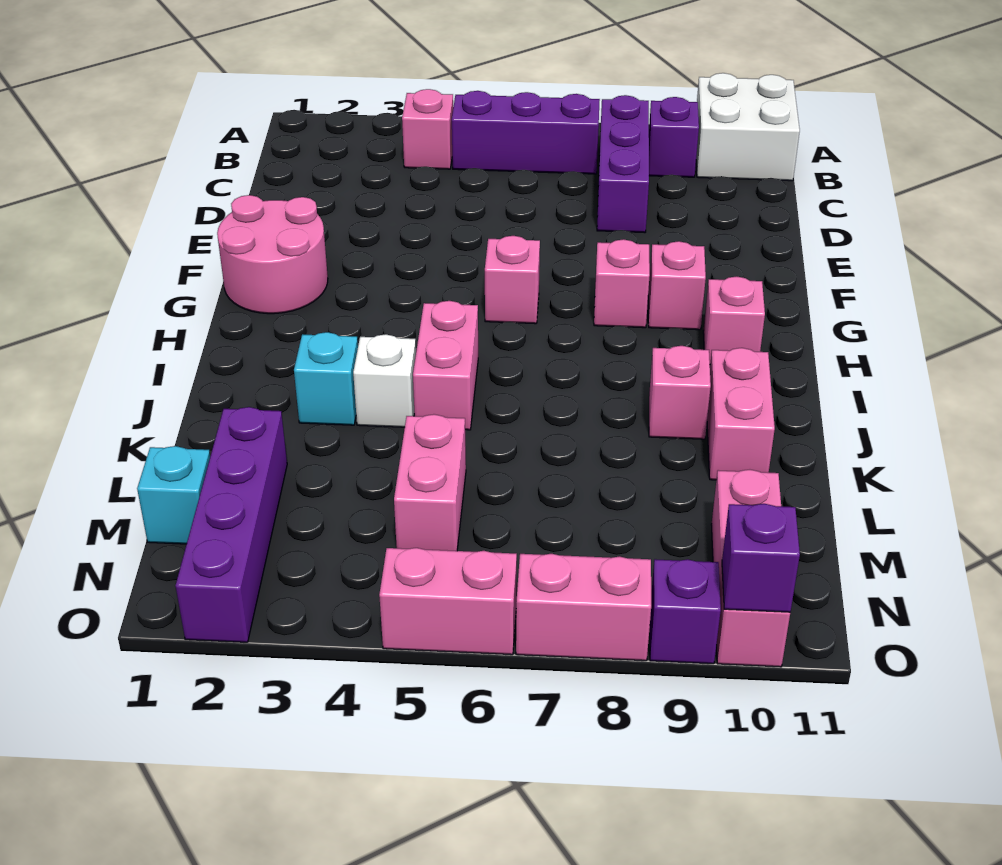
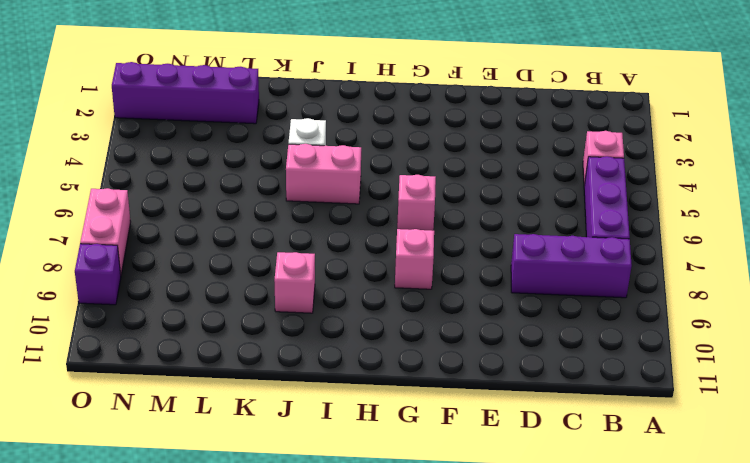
none -> white 2x2 brick [696,73,800,181]
none -> purple 1x1 brick [649,97,699,177]
none -> pink 2x2 round brick [217,195,328,314]

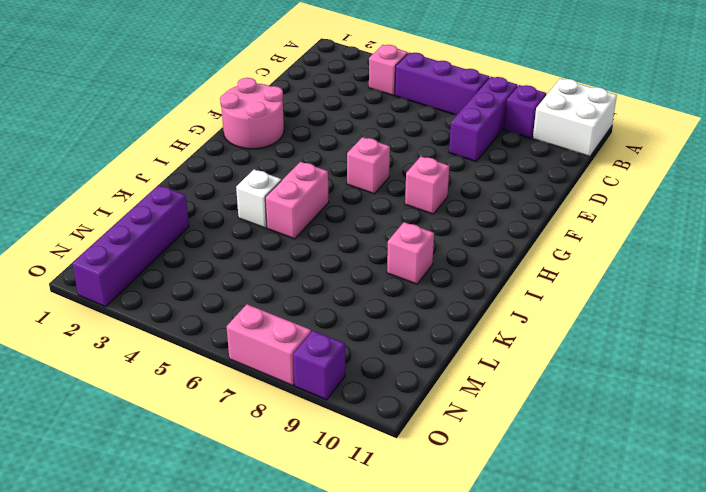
none -> pink 1x1 brick [648,241,706,330]
none -> pink 1x1 brick [703,276,765,363]
none -> cyan 1x1 brick [294,332,358,425]

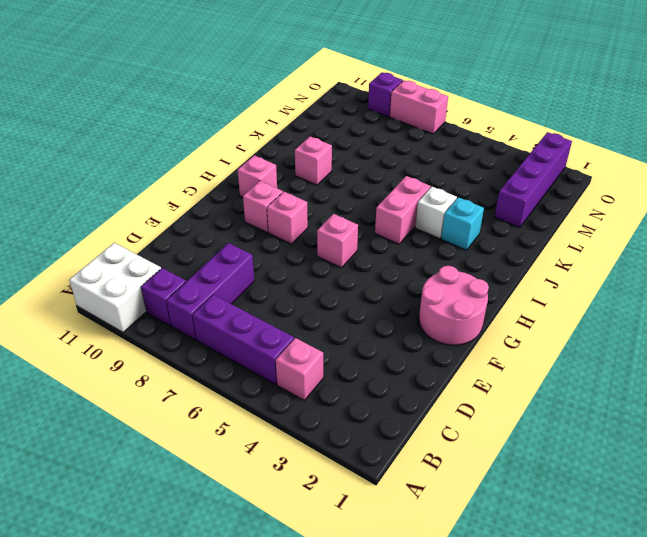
none -> pink 1x2 brick [707,348,775,480]
none -> pink 1x2 brick [394,414,466,551]
none -> cyan 1x1 brick [137,446,210,544]

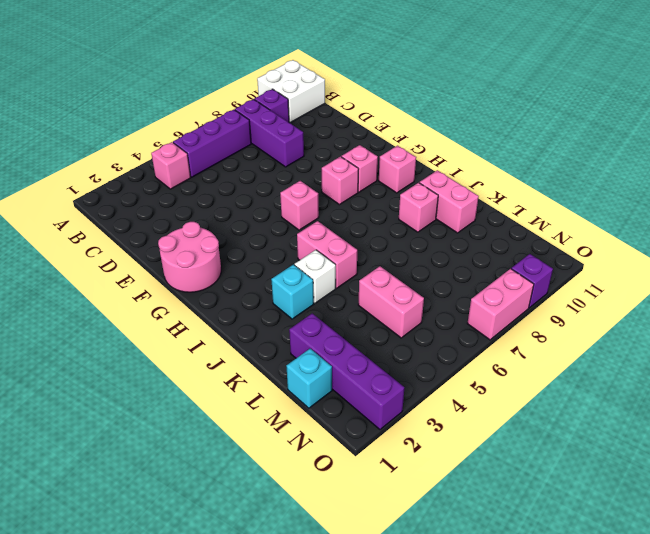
none -> pink 1x3 brick [711,470,790,667]
none -> pink 1x2 brick [379,548,517,655]
none -> purple 1x1 brick [722,504,800,612]

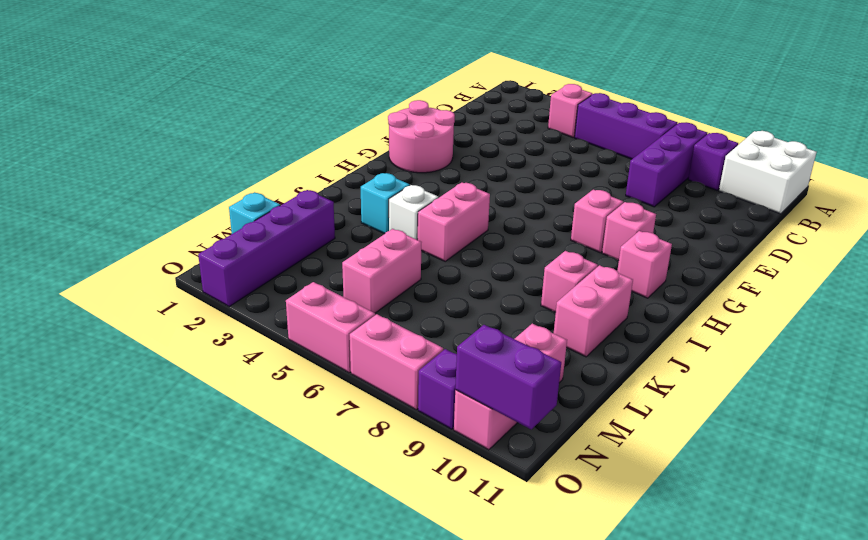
purple 1x2 brick [455,325,561,429] -> purple 1x1 brick [722,504,800,612]
none -> pink 1x1 brick [485,236,540,324]

